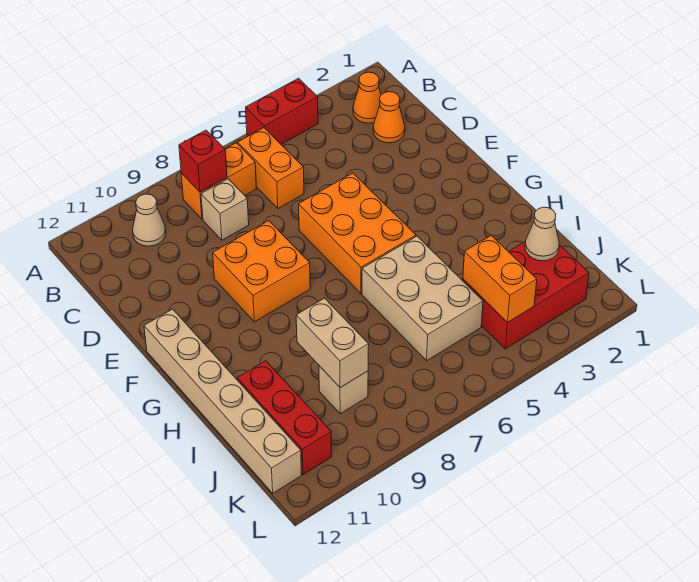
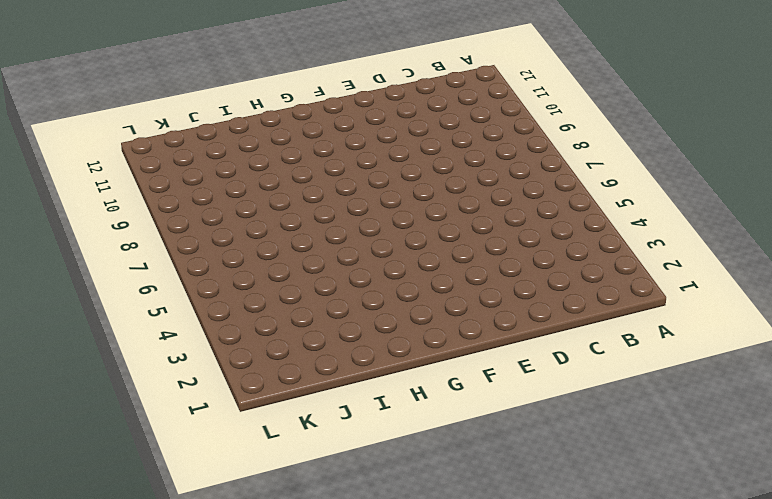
none -> red 1x2 brick [246,78,318,144]
none -> orange 1x1 cone [353,72,381,123]
none -> orange 1x2 brick [238,128,304,208]

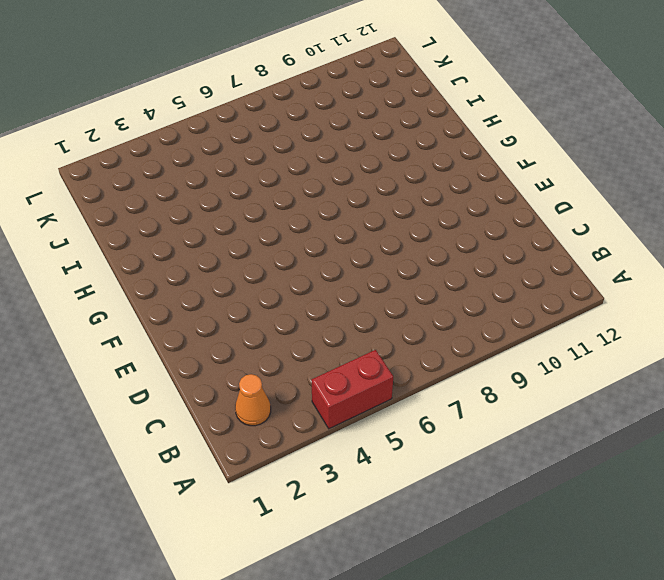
none -> orange 1x2 brick [238,128,304,208]
none -> orange 1x2 brick [181,143,256,219]
none -> tan 1x1 cone [133,194,166,246]

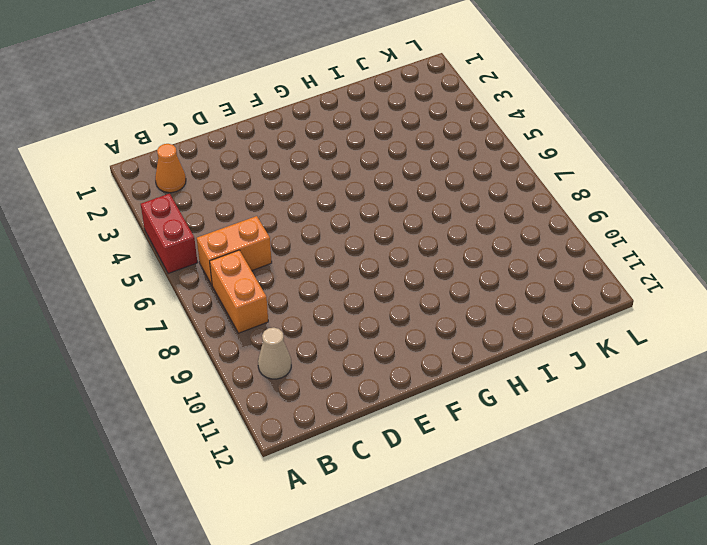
none -> orange 1x1 cone [373,92,405,143]
none -> tan 1x1 brick [201,179,249,240]
none -> orange 2x3 brick [299,173,416,294]

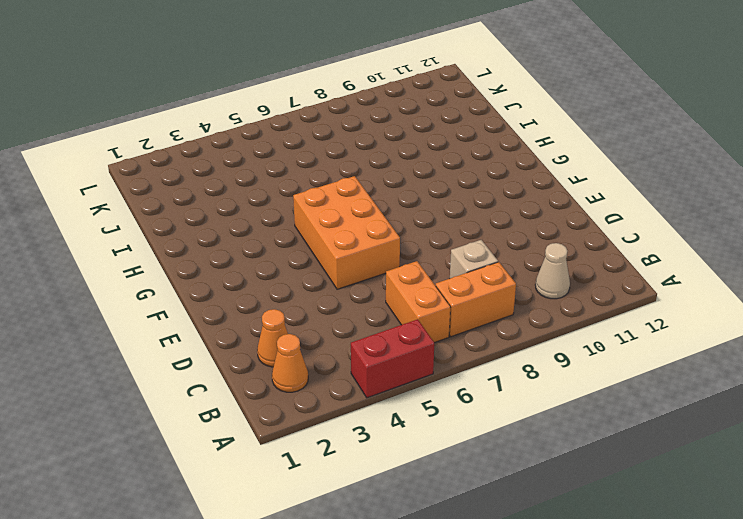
none -> orange 2x2 brick [213,221,310,322]
none -> tan 1x6 brick [144,309,302,493]
none -> tan 2x3 brick [362,236,483,361]

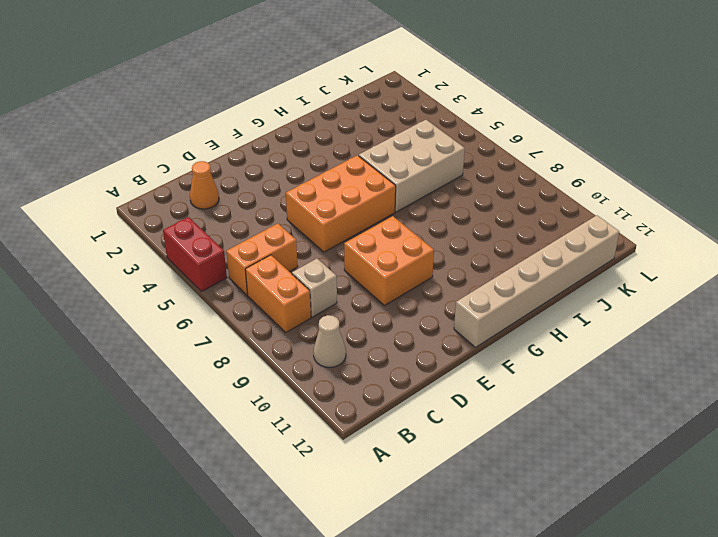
none -> orange 1x1 cone [353,72,381,123]
none -> red 1x3 brick [237,361,332,475]
none -> red 2x3 brick [463,241,589,349]

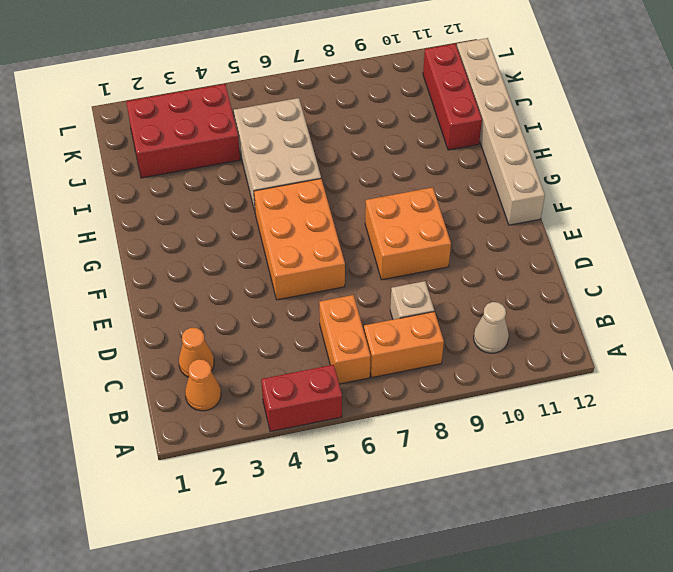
none -> tan 1x1 brick [319,366,368,414]
none -> red 1x1 brick [179,130,227,192]
none -> tan 1x2 brick [296,298,369,388]

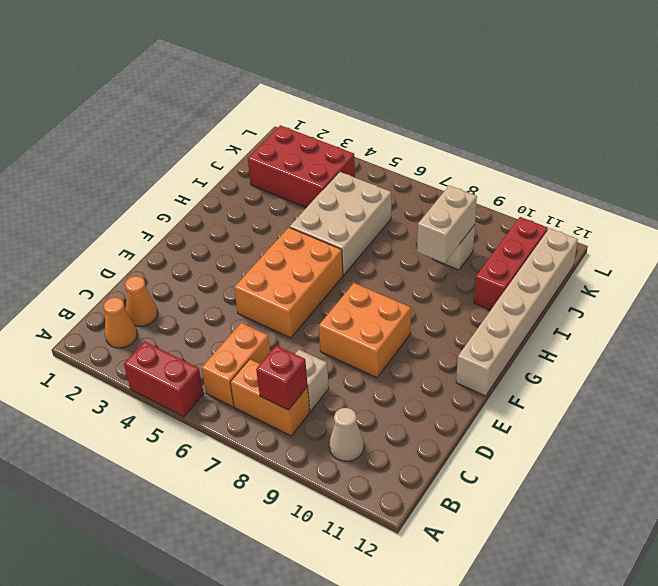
none -> tan 1x1 cone [525,207,559,261]
none -> orange 1x2 brick [463,235,537,323]

